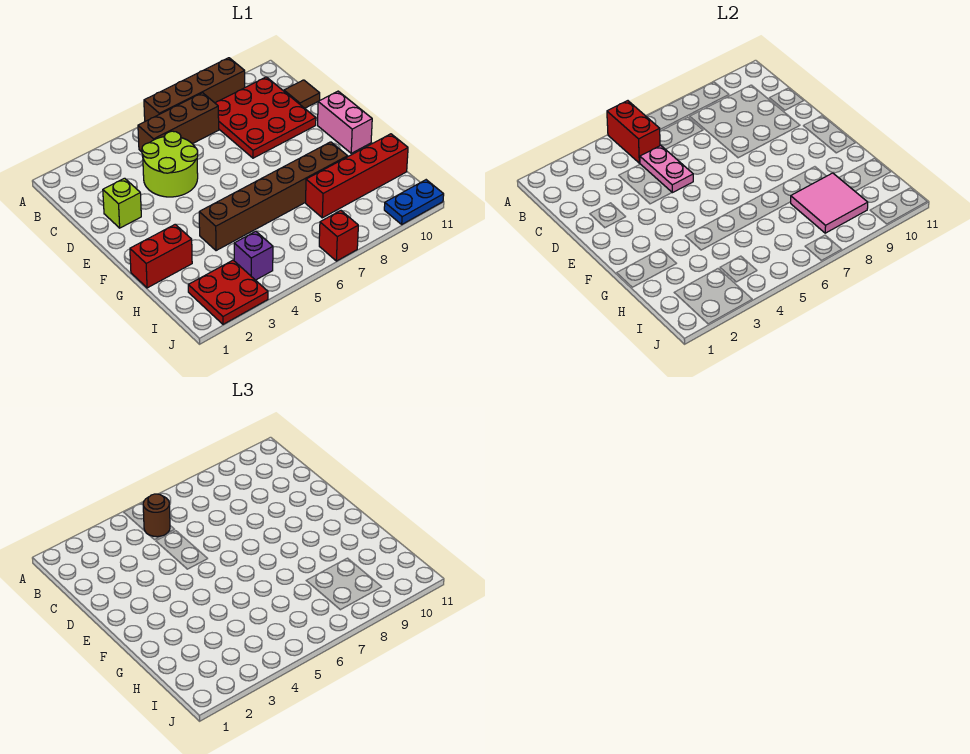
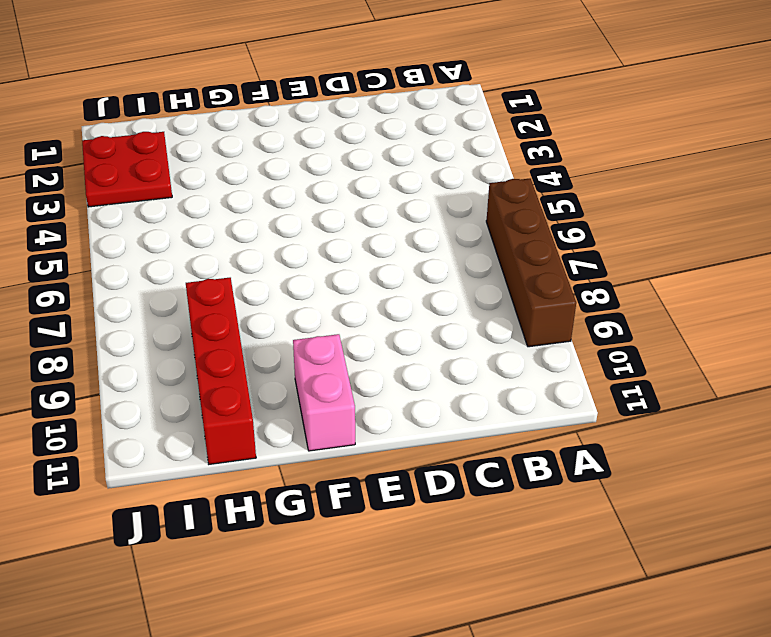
pink 1x2 brick [293,334,355,451] -> pink 1x2 brick turned to [318,91,372,153]
none -> brown 1x3 brick [138,93,219,152]
none -> red 3x3 plate [215,77,316,158]
none -> lime 2x2 round brick [142,131,198,197]

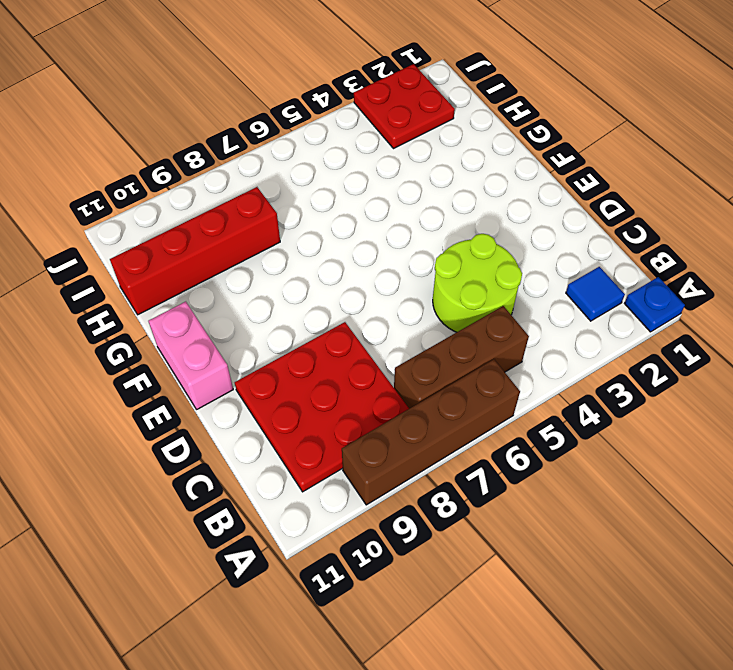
blue 1x1 plate [625,277,685,332] -> none
blue 1x1 tile [566,267,625,321] -> none
none -> brown 1x1 tile [284,80,320,108]
none -> lime 1x1 brick [103,178,141,228]
none -> red 1x2 brick [130,224,192,288]

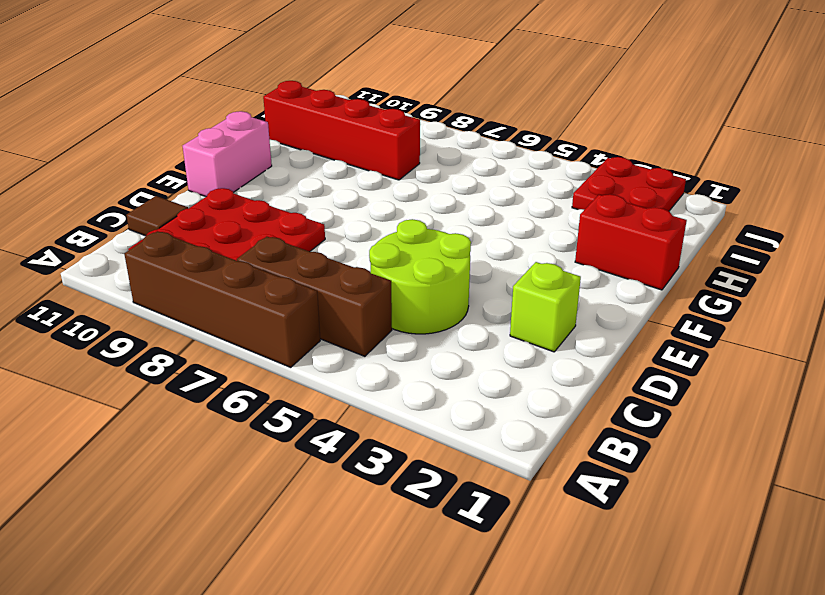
none -> brown 1x6 brick [199,142,348,251]
none -> purple 1x1 brick [234,231,273,280]
none -> red 1x1 brick [319,211,358,261]

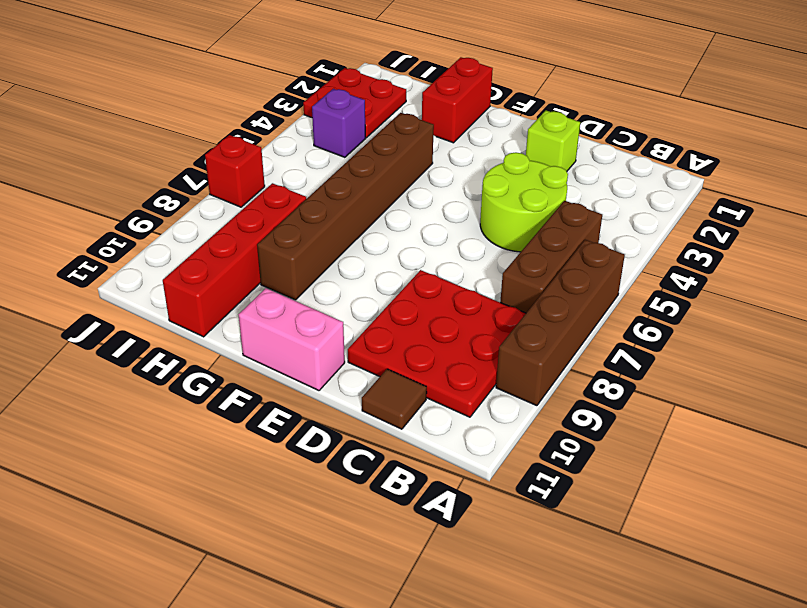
none -> blue 1x2 plate [384,180,444,224]
none -> red 1x2 brick [607,101,660,163]
none -> pink 1x2 plate [640,146,693,193]

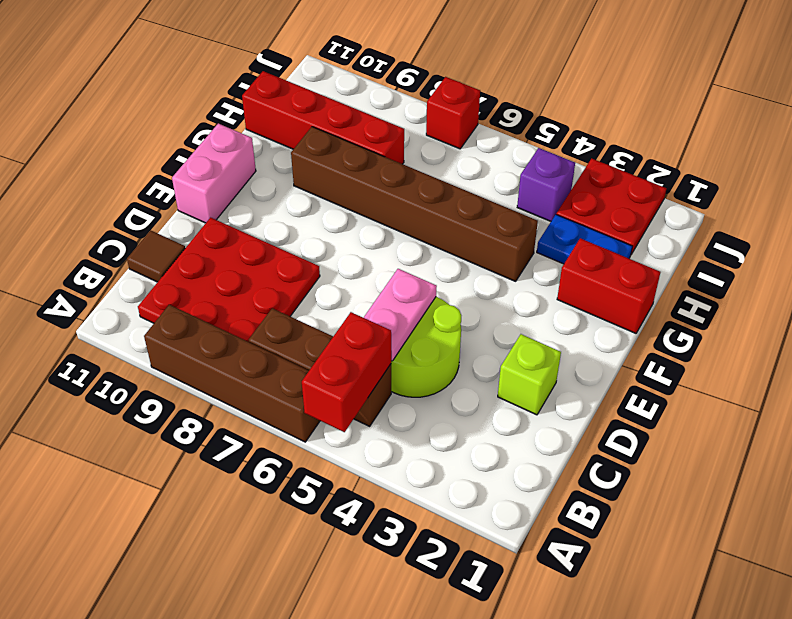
blue 1x2 plate [537,215,632,264] -> blue 1x2 plate moved to [384,180,444,224]
none -> pink 2x2 tile [791,173,868,233]
none -> brown 1x1 round brick [143,494,170,537]

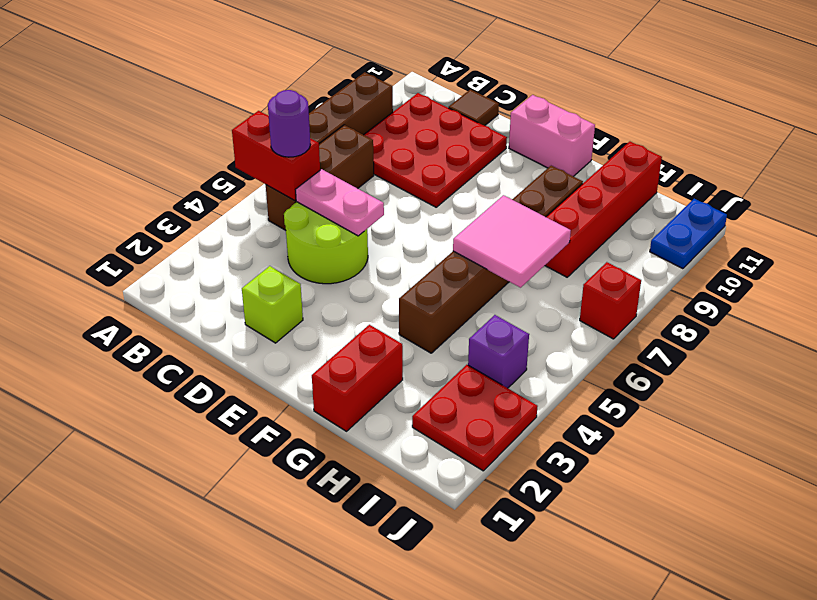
purple 1x1 round brick [268,90,310,157] -> brown 1x1 round brick [143,494,170,537]
pink 2x2 tile [453,195,571,288] -> pink 2x2 tile moved to [791,173,868,233]

